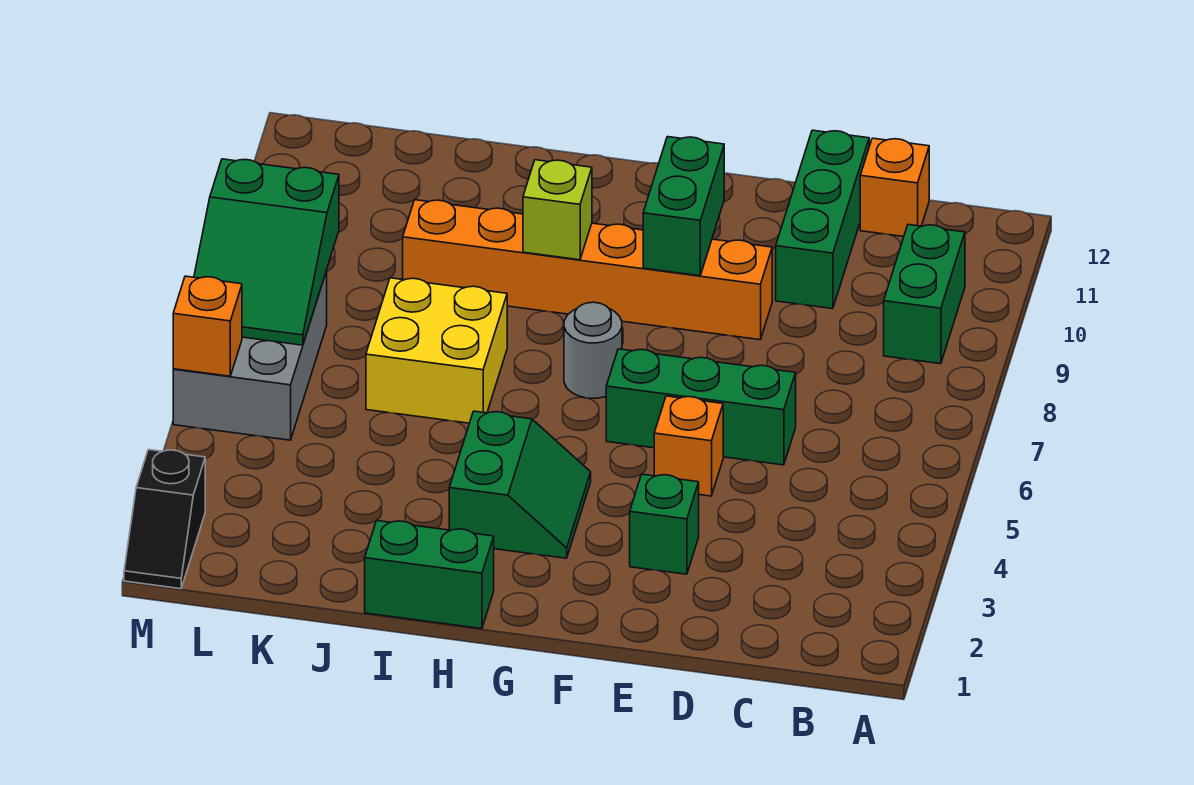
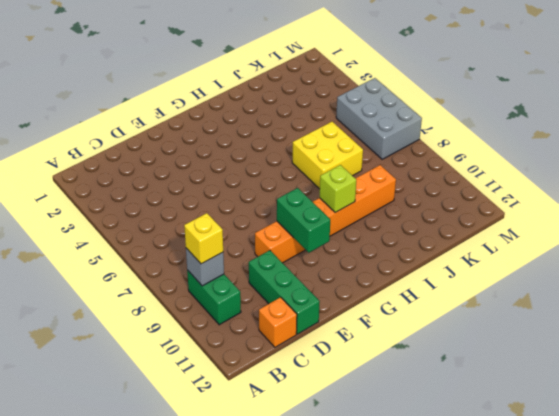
grey 1x1 brick [186,248,224,286] -> none
yellow 1x1 brick [184,213,223,264] -> none
none -> green 1x3 brick [606,349,796,465]
none -> green 1x1 brick [630,474,699,574]
none -> orange 1x1 brick [654,396,723,496]

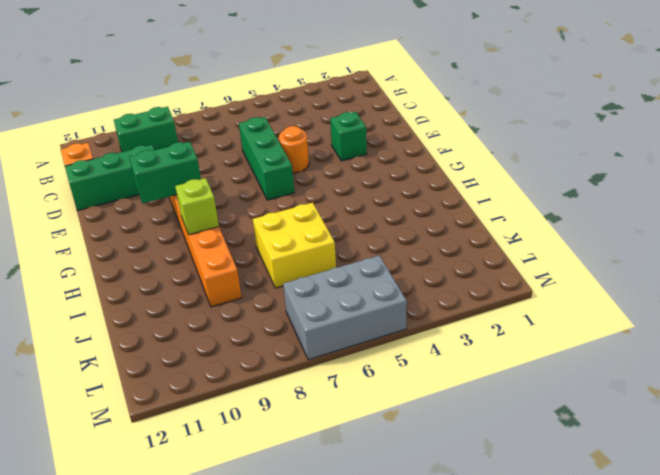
orange 1x1 round brick [279,126,309,173] -> orange 1x1 brick [654,396,723,496]
none -> green 2x2 slope [449,411,591,558]
none -> grey 1x1 round brick [564,302,622,398]
none -> green 1x2 brick [365,520,494,629]

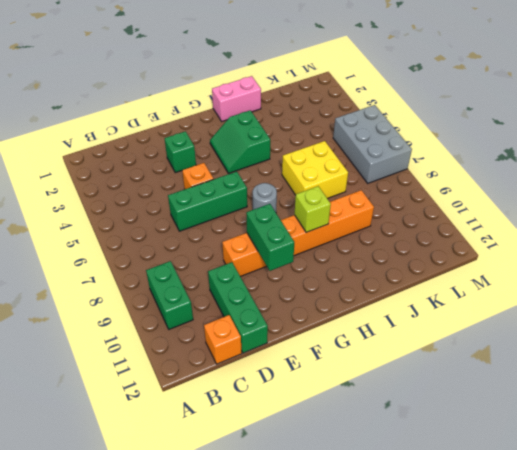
pink 1x2 brick [212,76,261,121] -> green 1x2 brick [365,520,494,629]
none -> black 1x2 slope [124,450,205,589]
none -> green 2x3 slope [194,159,339,345]
none -> orange 1x1 brick [173,276,242,376]

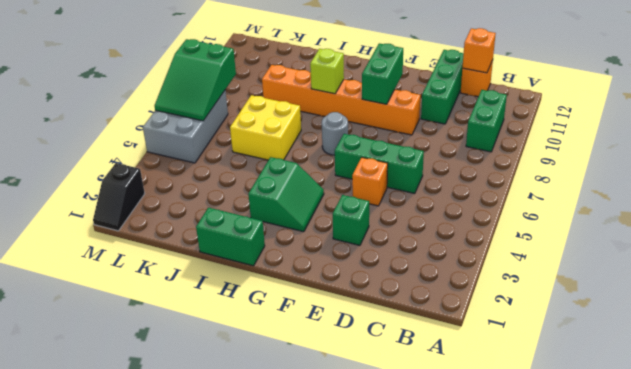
orange 1x1 brick [463,28,496,73] -> orange 1x1 brick moved to [173,276,242,376]

